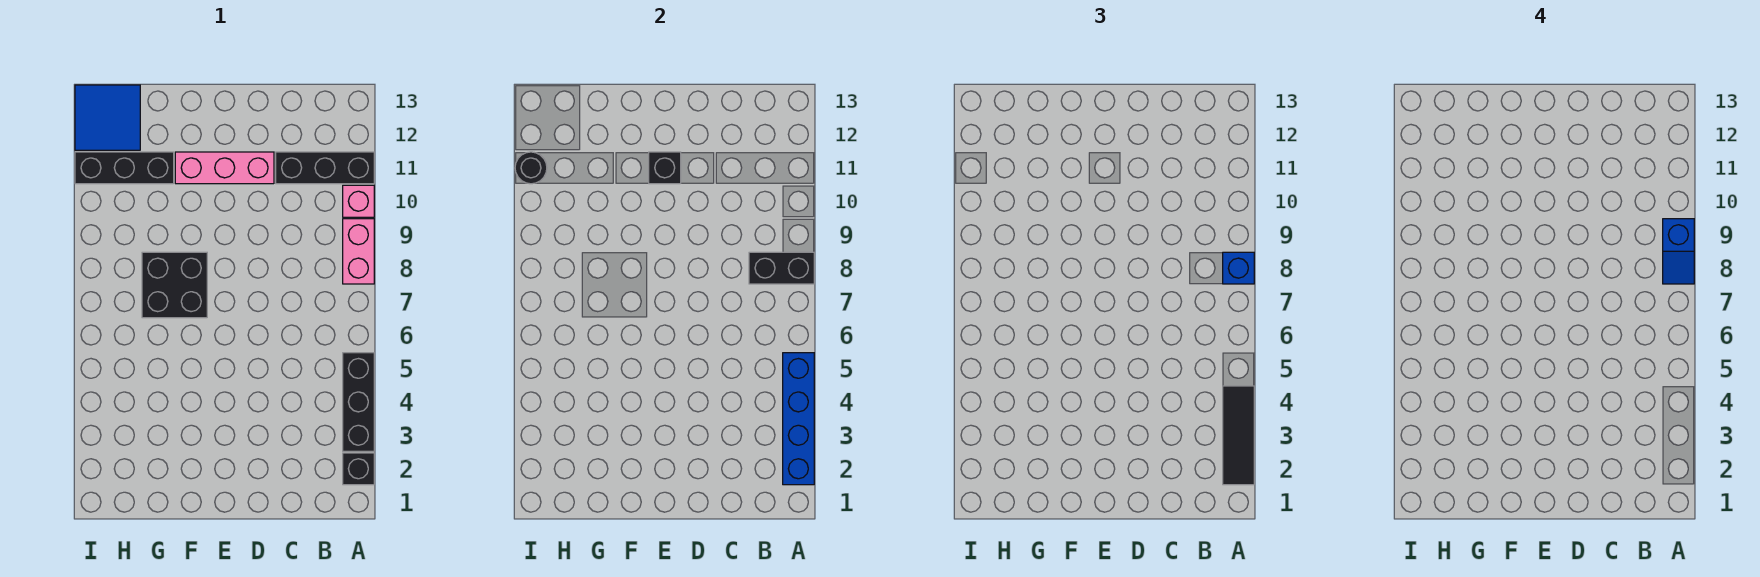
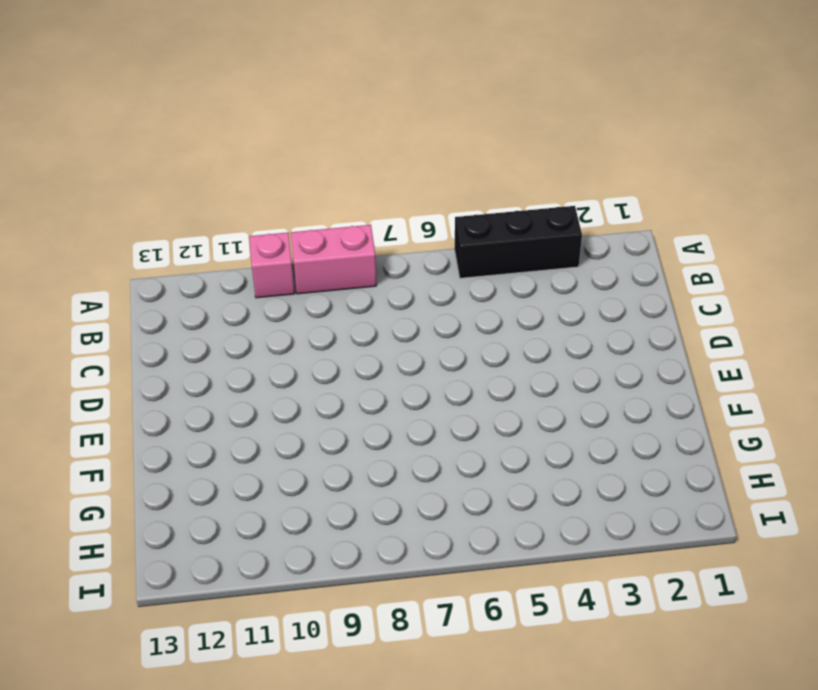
none -> black 1x1 brick [343,453,374,485]
none -> black 1x3 brick [276,152,374,184]
none -> pink 1x3 brick [175,152,274,184]

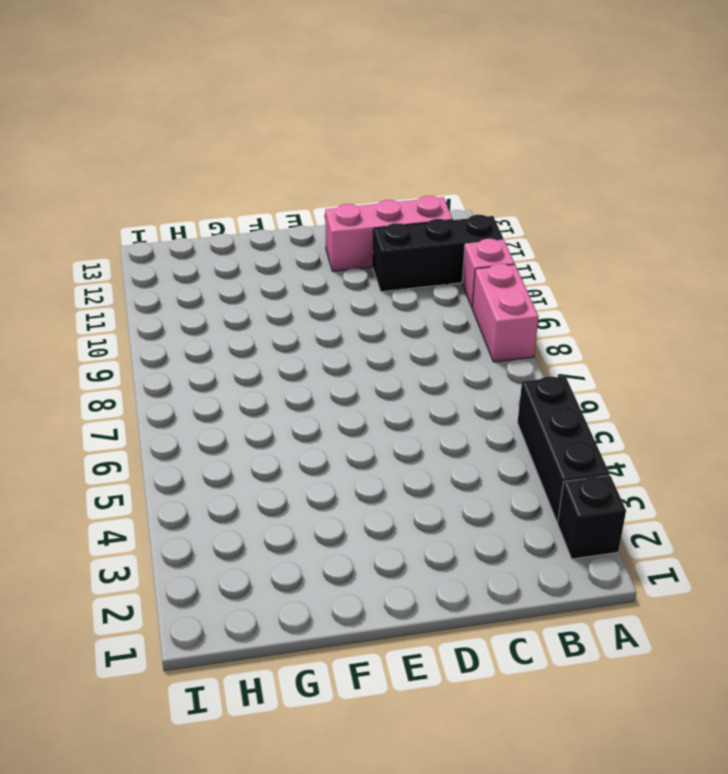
pink 1x3 brick [325,196,453,271] -> pink 1x3 brick moved to [175,152,274,184]
none -> black 2x2 brick [142,252,207,318]
none -> black 1x3 brick [75,152,174,184]
none -> blue 2x2 tile [75,85,140,150]

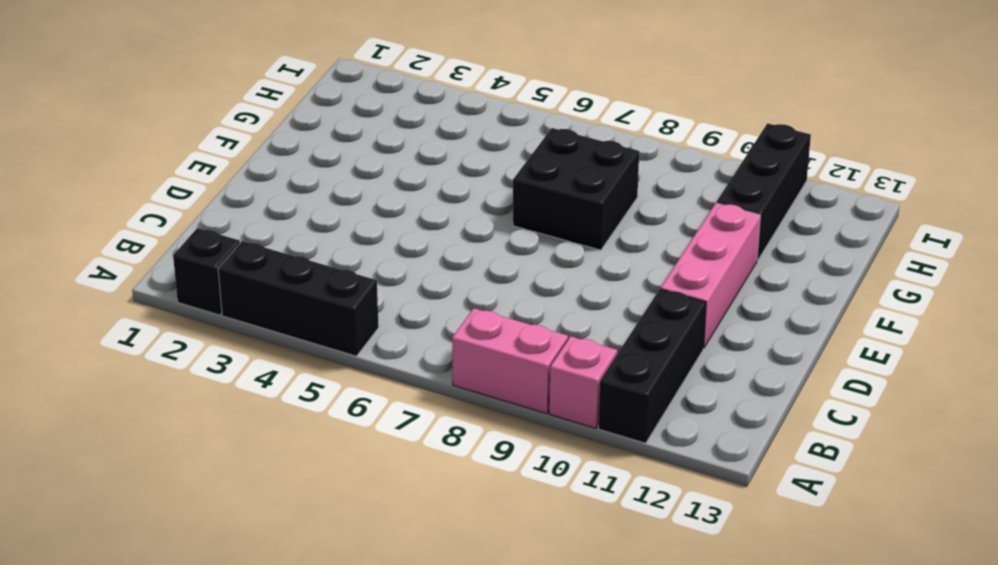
none -> blue 2x2 tile [75,85,140,150]
none -> blue 1x4 brick [783,353,814,485]
none -> black 1x2 brick [749,252,814,284]

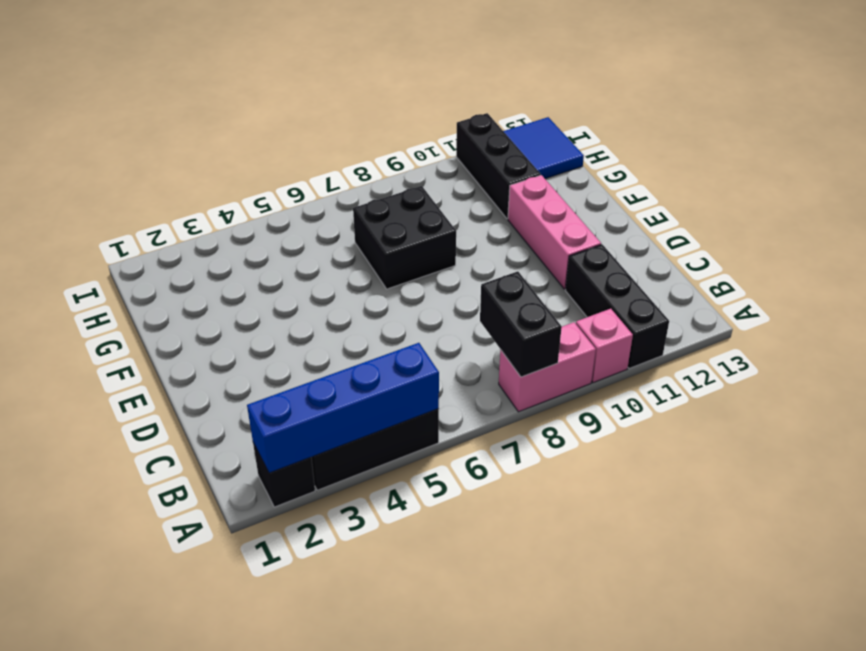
none -> black 1x1 brick [649,152,681,184]
none -> black 1x1 round brick [515,152,547,184]
none -> black 1x3 tile [1223,386,1254,485]

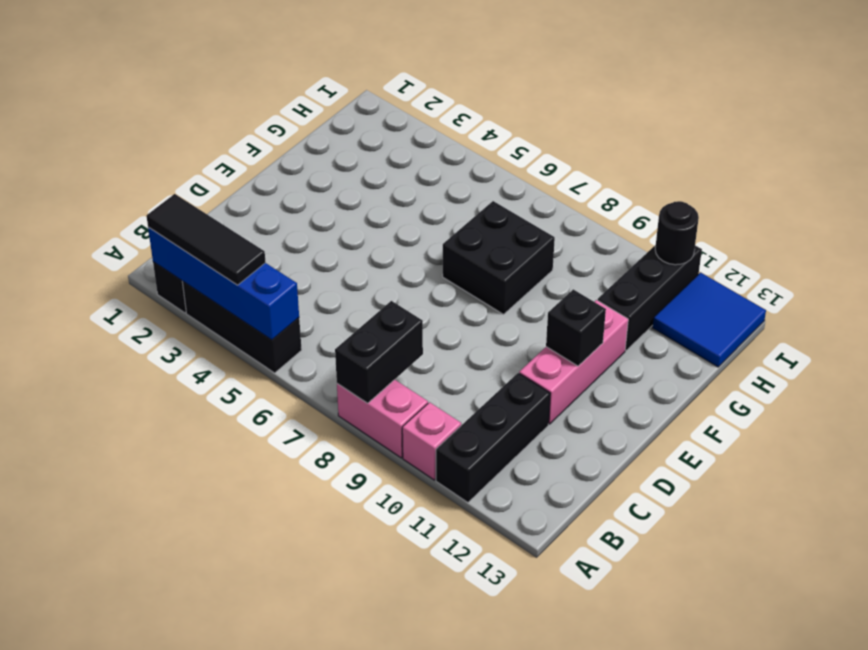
none -> blue 1x1 brick [1223,252,1254,284]
none -> blue 1x2 slope [1663,219,1694,284]

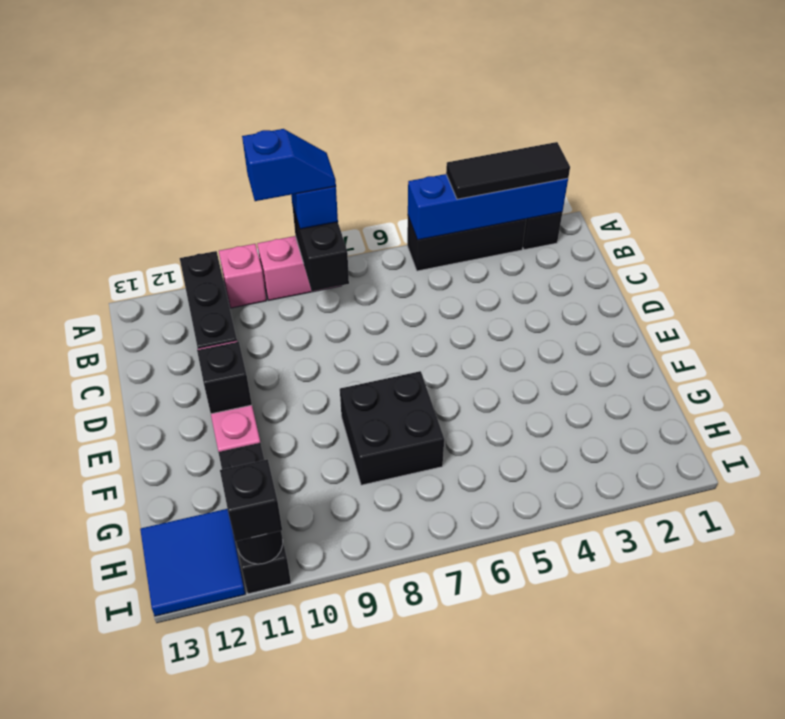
black 1x1 brick [220,459,282,541] -> none

